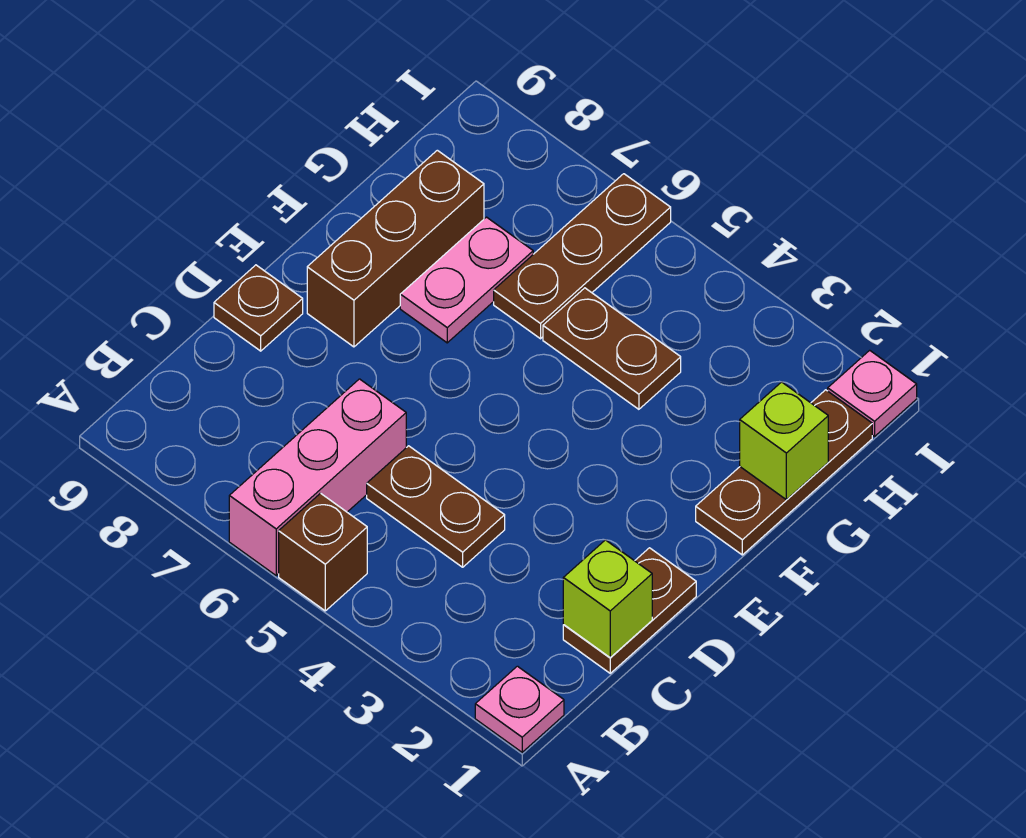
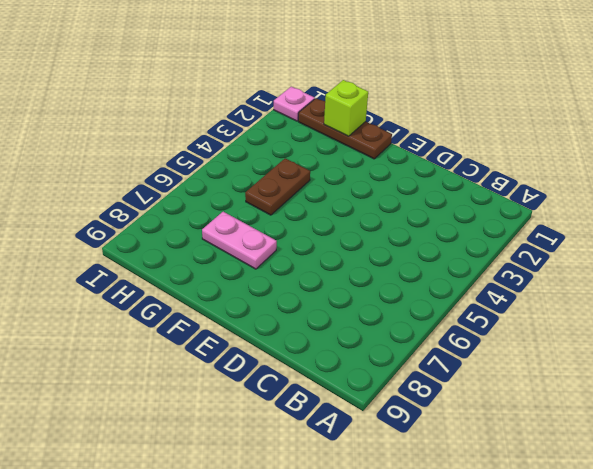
none -> pink 1x1 plate [475,666,564,752]
none -> brown 1x1 brick [279,493,367,611]
none -> pink 1x3 brick [229,379,406,575]

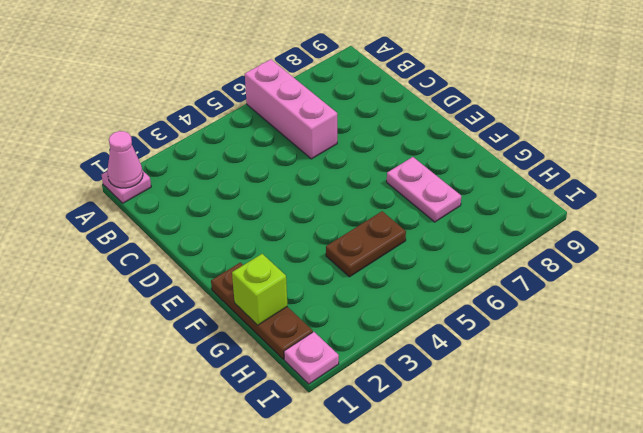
pink 1x1 cone [107,131,143,188] -> none
none -> brown 1x1 brick [279,493,367,611]
none -> brown 1x2 plate [563,548,696,673]
none -> brown 1x2 plate [367,446,505,567]

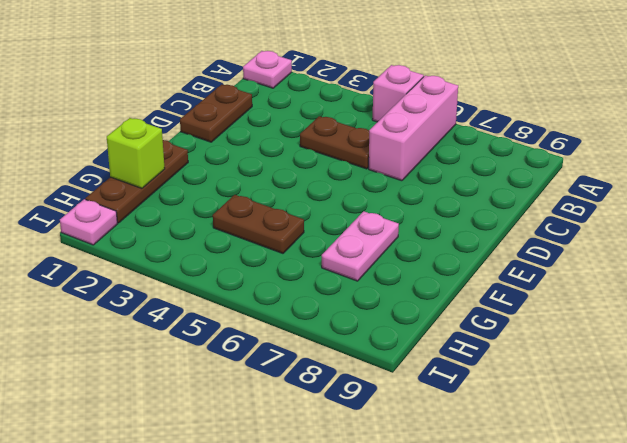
pink 1x1 brick [372,65,424,122] -> brown 1x1 brick [279,493,367,611]
none -> brown 1x1 plate [214,265,303,351]
none -> brown 1x3 brick [307,150,484,347]
none -> brown 1x3 plate [494,174,671,339]

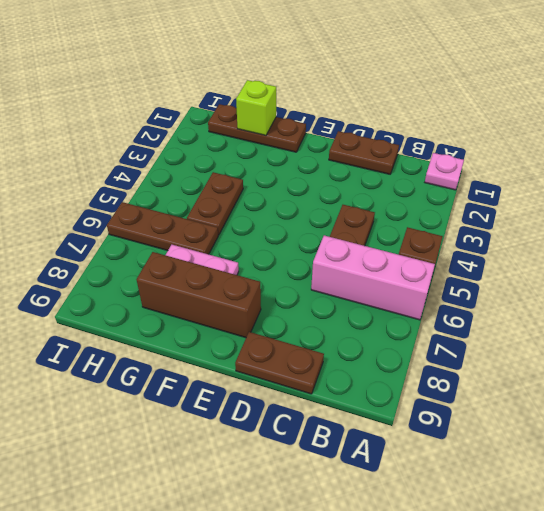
brown 1x2 plate [235,332,324,394] -> brown 1x1 plate [214,265,303,351]
none -> pink 1x1 plate [828,350,917,436]
none -> lime 1x1 brick [563,540,652,657]

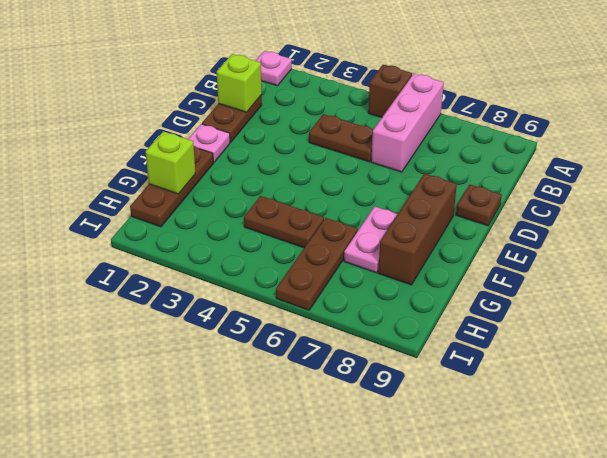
pink 1x1 plate [188,124,230,162] -> pink 1x1 plate moved to [828,350,917,436]

